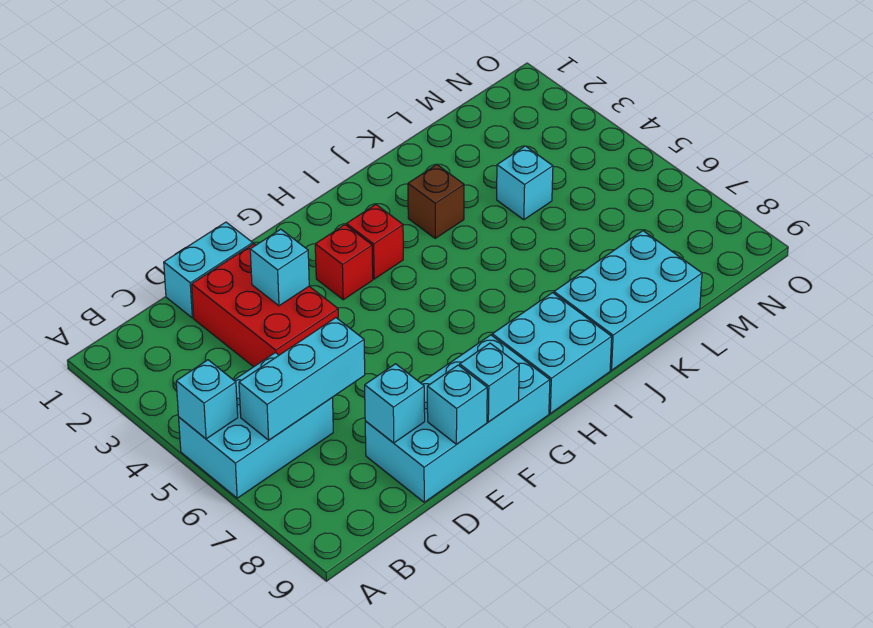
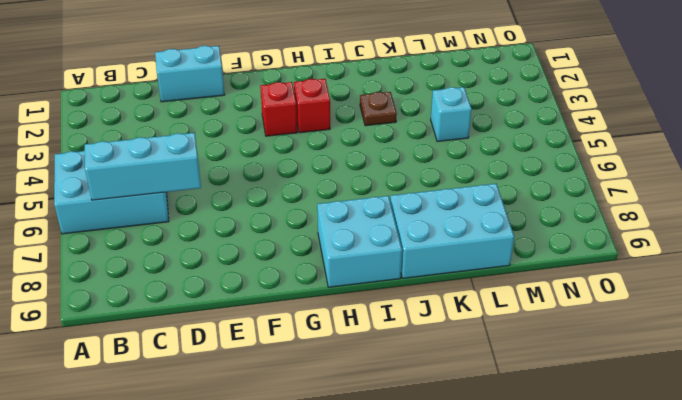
brown 1x1 plate [360,92,397,126] -> brown 1x1 brick [408,165,464,238]
none -> red 2x3 brick [192,244,338,367]
none -> cyan 2x4 brick [365,335,550,502]
none -> cyan 1x1 brick [176,360,238,439]

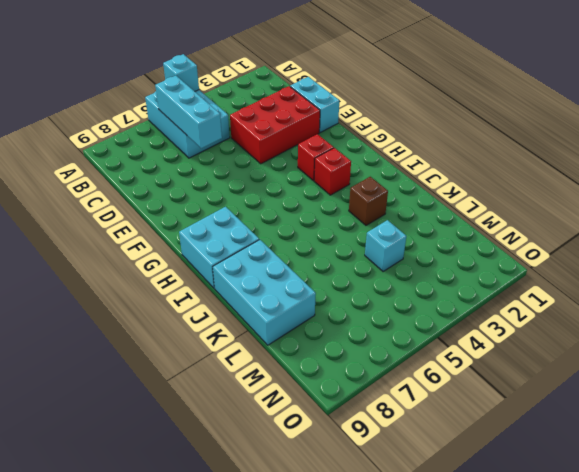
none -> cyan 2x4 brick [365,335,550,502]
none -> cyan 1x1 brick [365,364,425,443]
none -> cyan 1x1 brick [250,229,309,306]

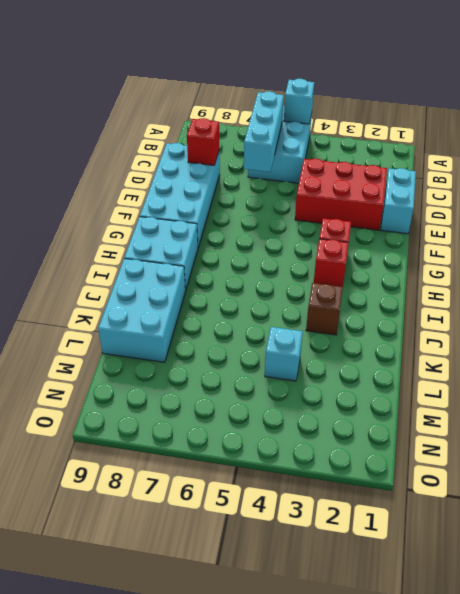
red 1x1 brick [187,118,219,165] -> cyan 1x1 brick [365,364,425,443]
none -> cyan 1x1 brick [250,229,309,306]
none -> cyan 1x1 brick [427,365,487,444]
none -> cyan 1x1 brick [460,343,519,422]

